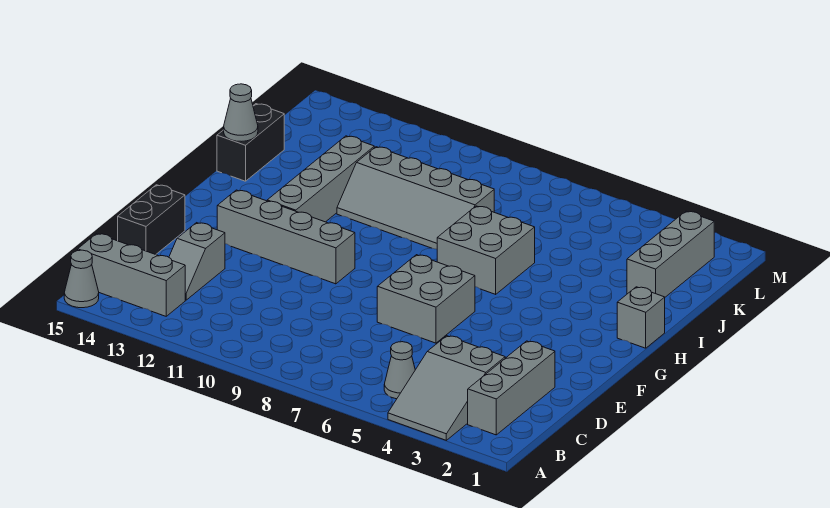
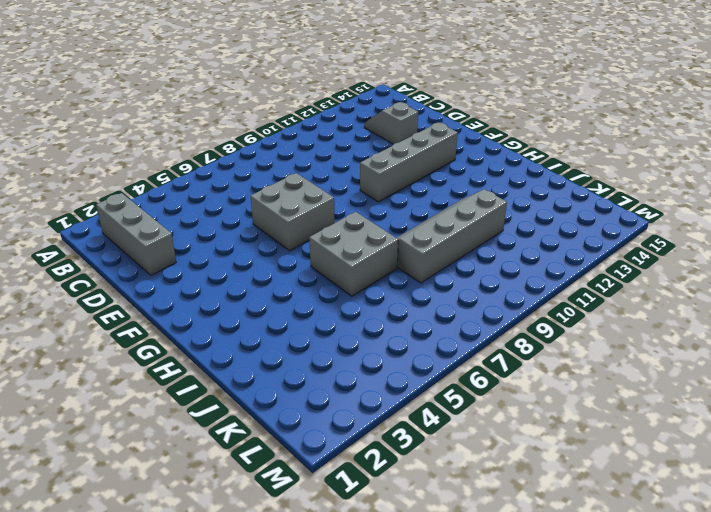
none -> grey 2x3 slope [388,336,505,440]
none -> grey 1x1 cone [64,250,99,308]
none -> grey 1x1 cone [384,342,415,399]

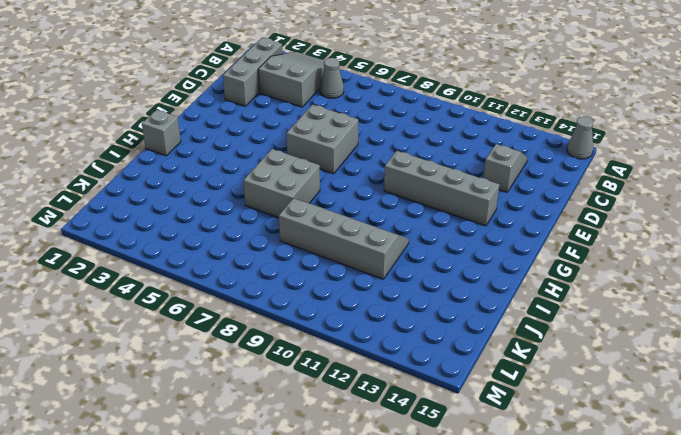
none -> grey 1x3 brick [78,234,185,316]
none -> black 1x2 brick [118,185,185,255]
none -> grey 1x4 brick [267,136,374,222]

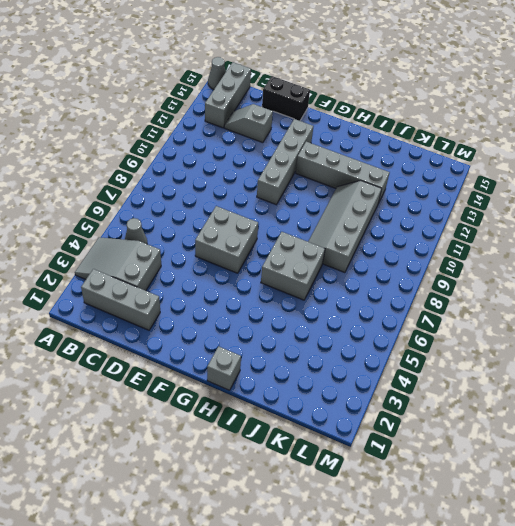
none -> black 1x2 brick [217,104,284,181]
none -> grey 1x3 brick [627,211,714,297]
none -> grey 1x1 cone [224,84,258,141]

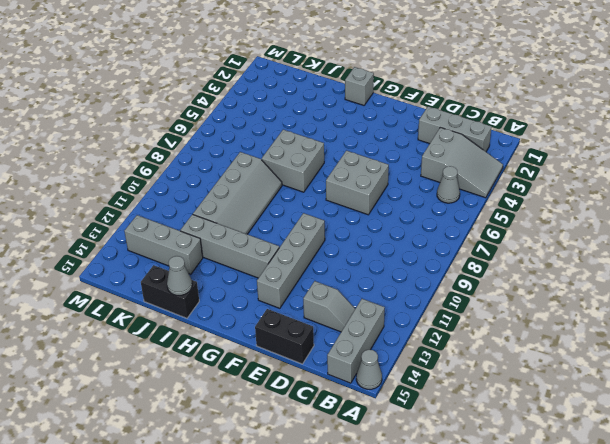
grey 1x3 brick [124,215,203,274] -> grey 1x3 brick moved to [627,211,714,297]

